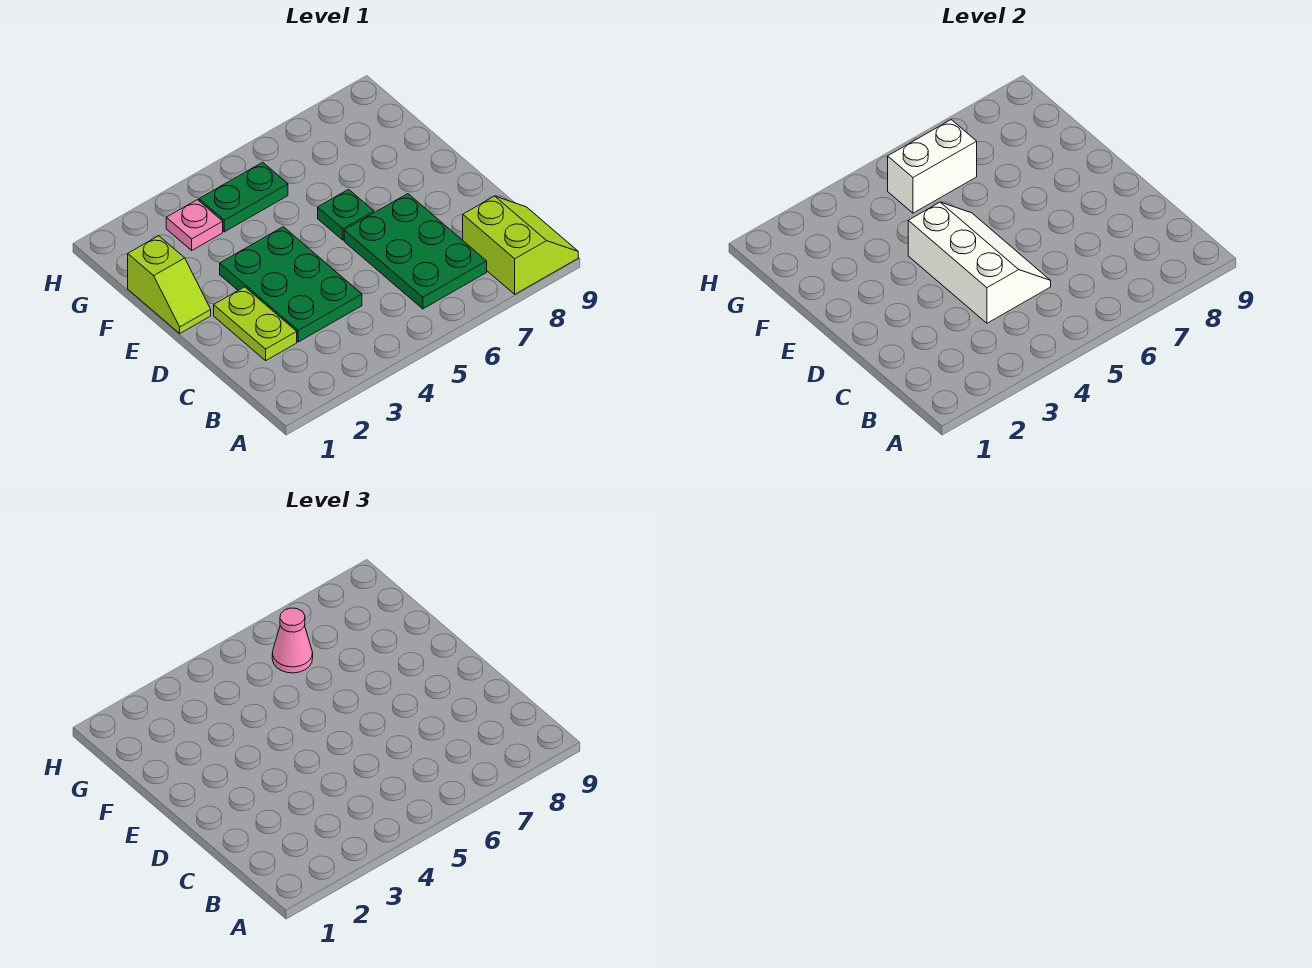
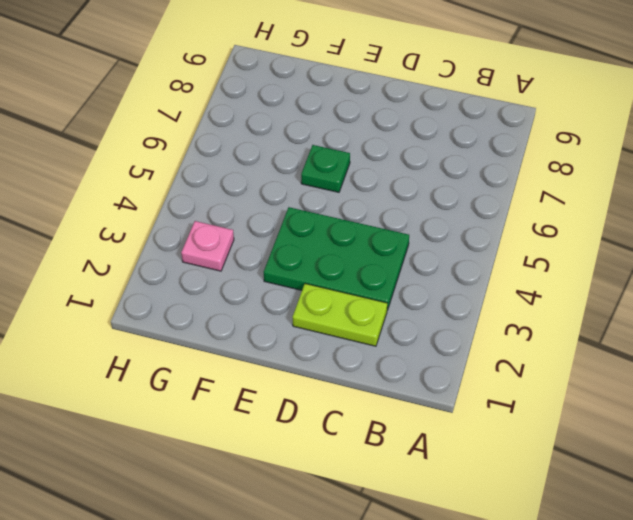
none -> lime 2x2 slope [463,196,578,294]
none -> green 2x3 plate [344,194,487,309]

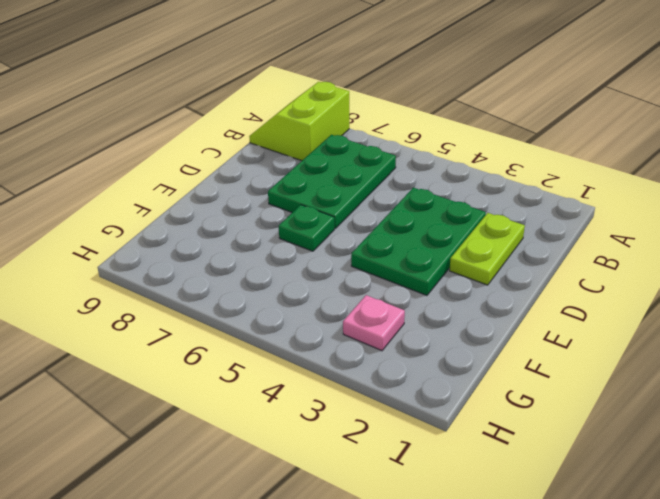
none -> lime 1x2 slope [128,236,211,333]
none -> green 1x2 plate [199,162,288,232]

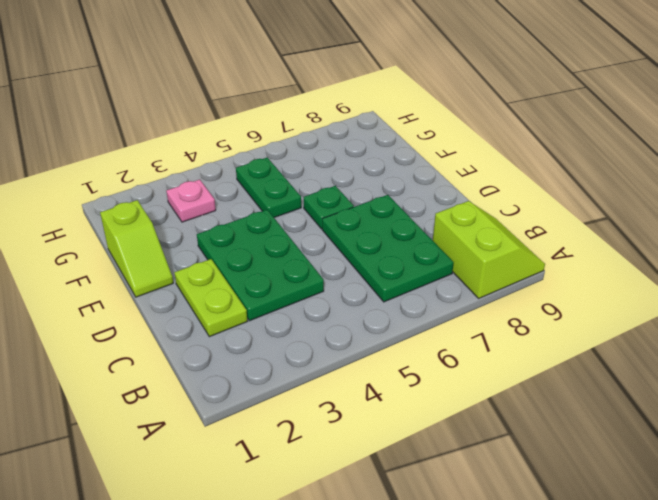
green 1x2 plate [236,157,301,217] -> green 1x2 plate turned to [199,162,288,232]
none -> white 2x3 slope [908,202,1051,323]
none -> white 1x2 brick [888,120,977,213]

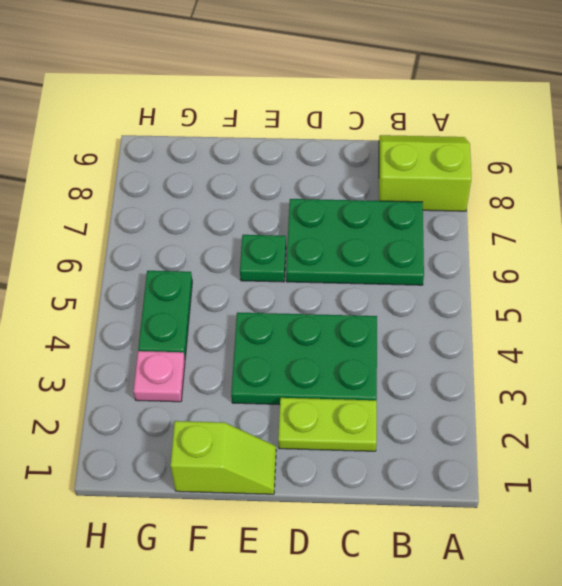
none -> white 2x3 slope [908,202,1051,323]
none -> white 1x2 brick [888,120,977,213]

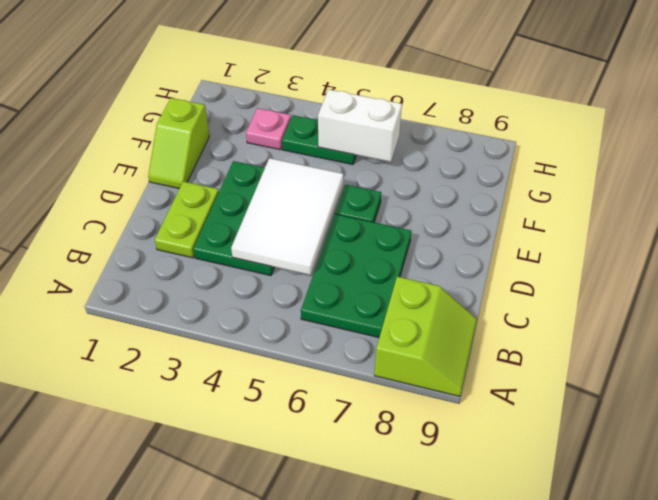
white 2x3 tile [231,158,343,275] -> white 2x3 slope [908,202,1051,323]
none -> pink 1x1 cone [272,608,313,673]

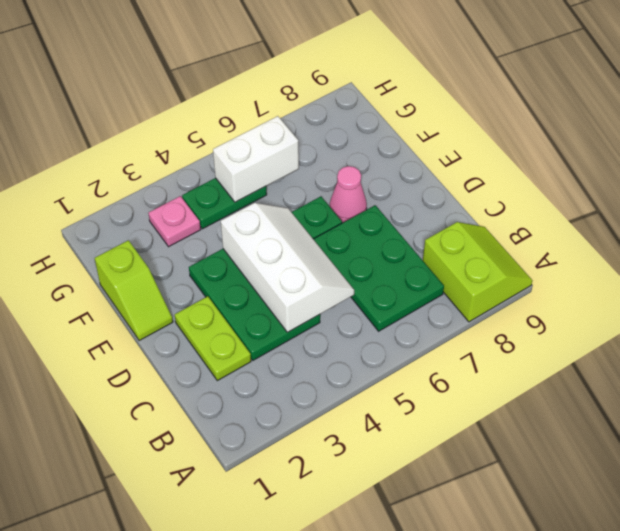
pink 1x1 cone [330,166,367,223] -> pink 1x1 cone moved to [272,608,313,673]

